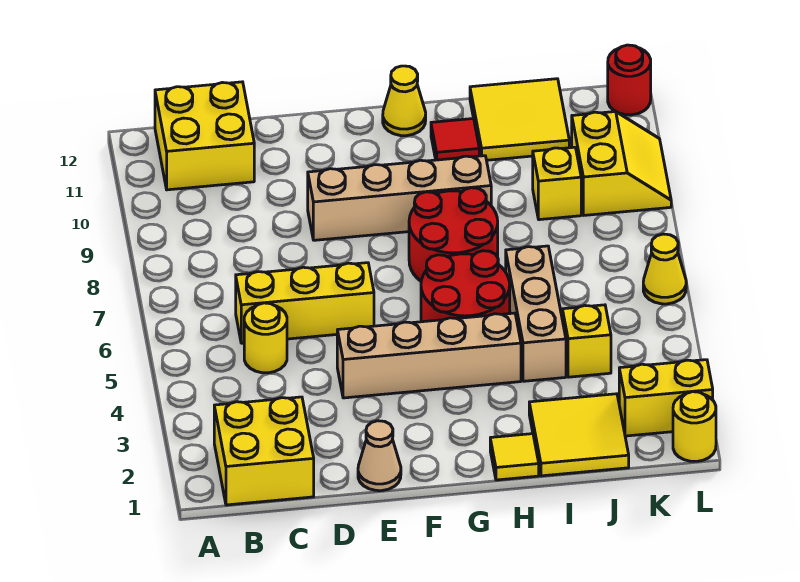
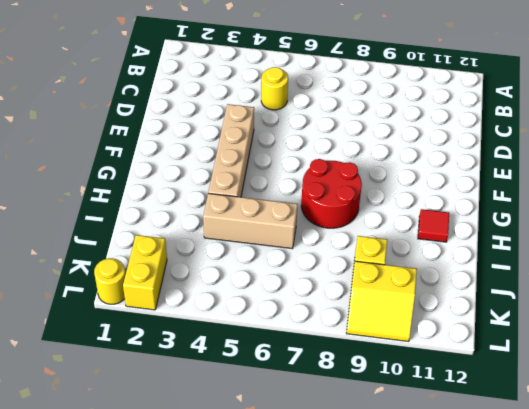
none -> yellow 2x2 brick [214,397,314,505]
none -> yellow 2x2 brick [155,82,254,190]
none -> yellow 1x3 brick [236,263,374,343]

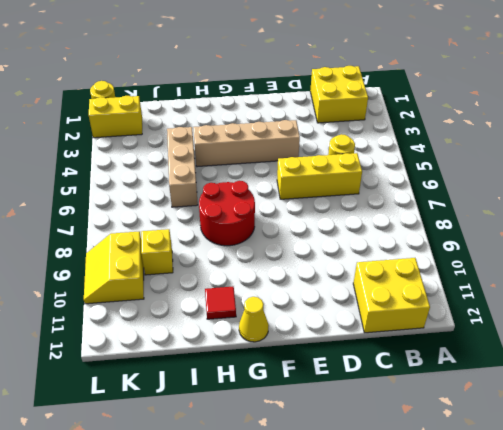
none -> tan 1x1 cone [358,421,401,491]
none -> tan 1x4 brick [308,156,491,240]
none -> red 2x2 round brick [421,251,510,322]

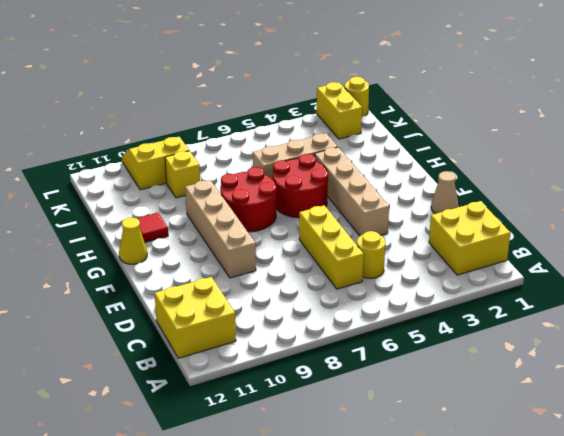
none -> yellow 1x1 tile [490,434,539,480]
none -> yellow 2x2 tile [529,394,629,476]
none -> yellow 2x2 tile [470,79,569,160]

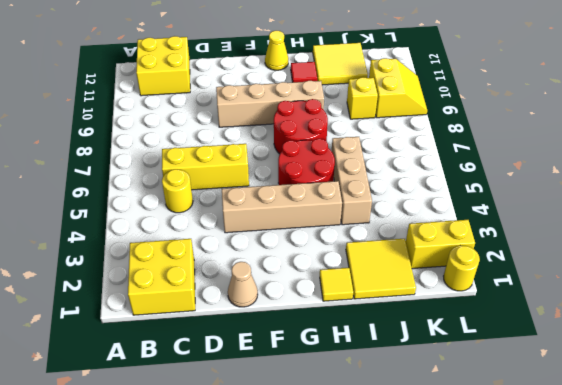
none -> yellow 1x1 brick [562,305,611,377]
none -> yellow 1x1 cone [643,234,686,304]
none -> red 1x1 round brick [608,45,651,115]

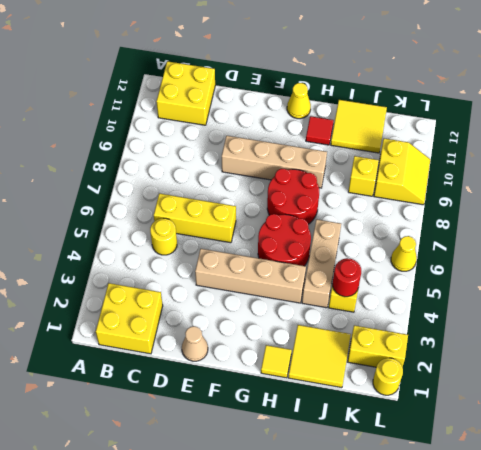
red 1x1 round brick [333,258,361,297] -> red 1x1 round brick moved to [608,45,651,115]

